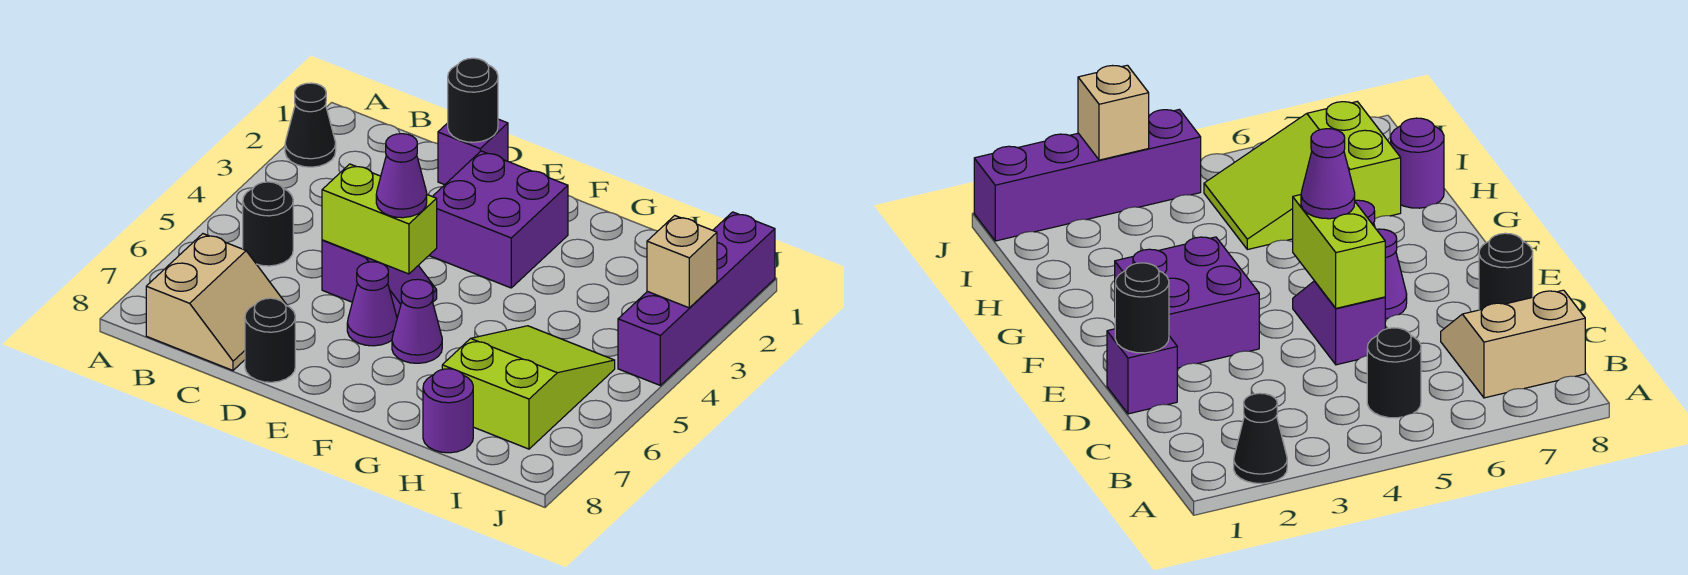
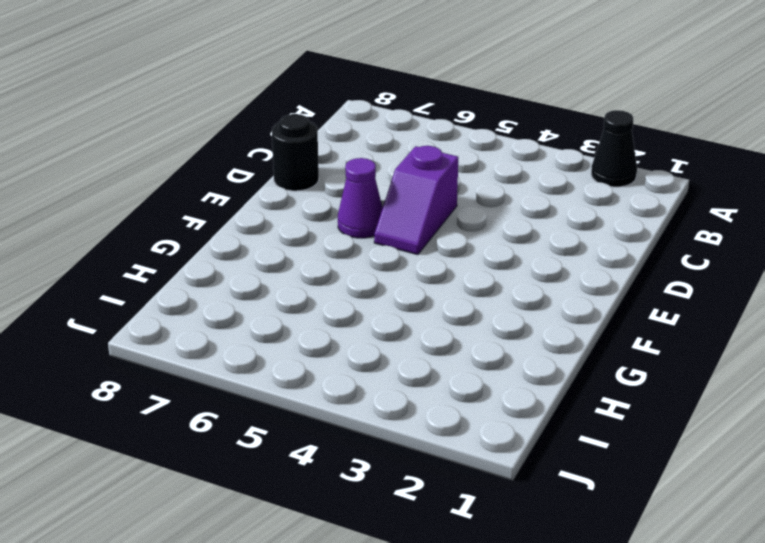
none -> black 1x1 round brick [243,182,293,266]
none -> tan 2x2 slope [146,234,287,370]
none -> purple 1x1 brick [438,119,508,185]

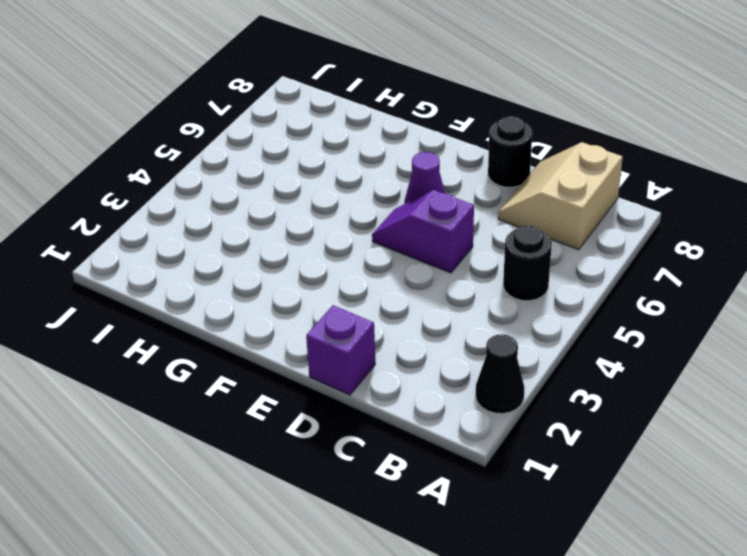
none -> purple 2x2 brick [429,151,568,288]
none -> purple 1x1 cone [392,279,442,363]
none -> lime 2x3 slope [442,326,615,449]

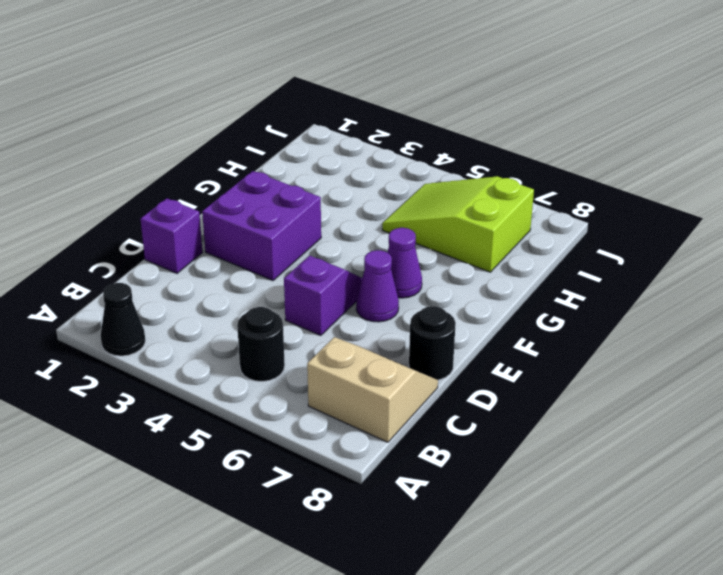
none -> purple 1x1 round brick [423,369,473,453]
none -> purple 1x4 brick [618,212,775,385]
none -> black 1x1 round brick [448,58,498,142]

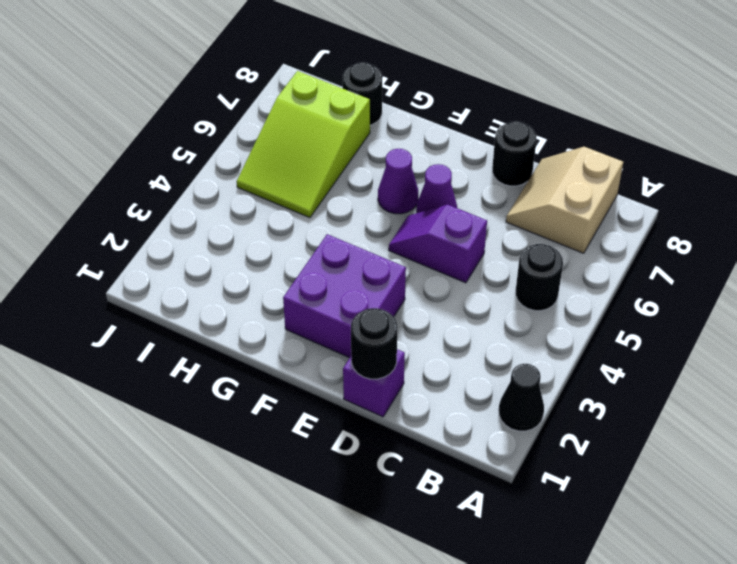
black 1x1 round brick [343,62,382,125] -> purple 1x1 round brick [423,369,473,453]
none -> purple 1x4 brick [618,212,775,385]
none -> lime 1x2 brick [322,164,437,274]
none -> tan 1x1 brick [647,216,717,308]

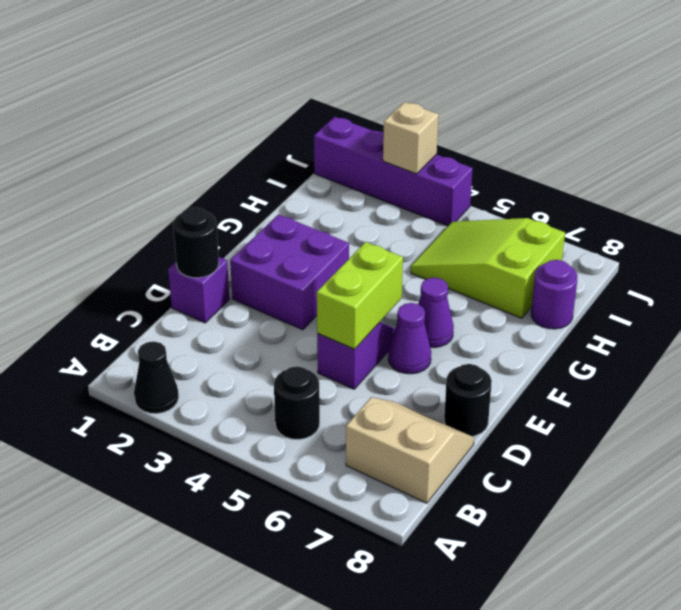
none -> purple 1x1 cone [376,134,427,218]

